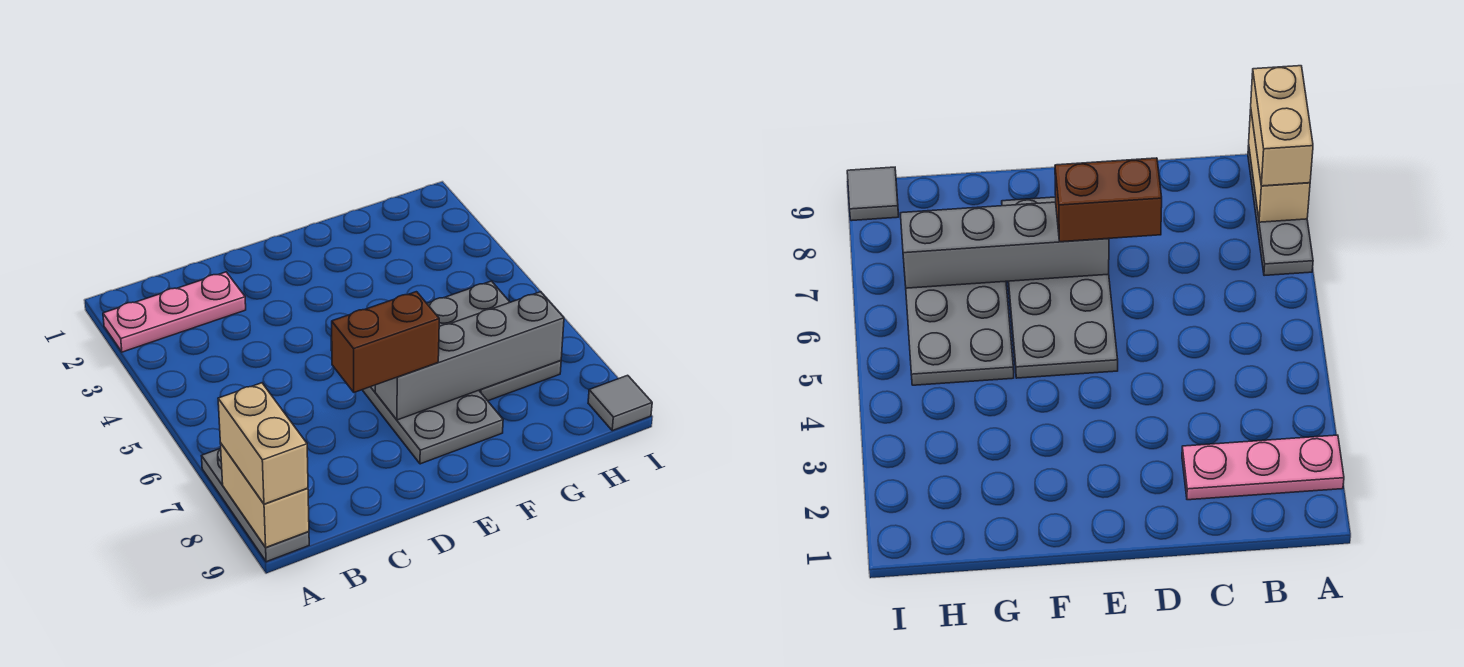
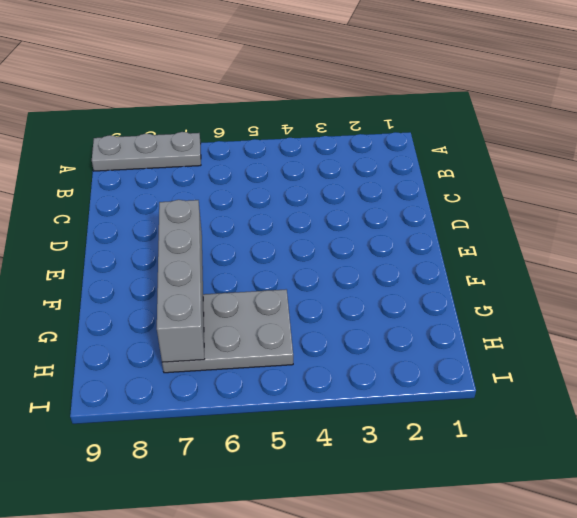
none -> pink 1x3 plate [103,272,246,352]
none -> grey 2x4 plate [331,338,503,464]

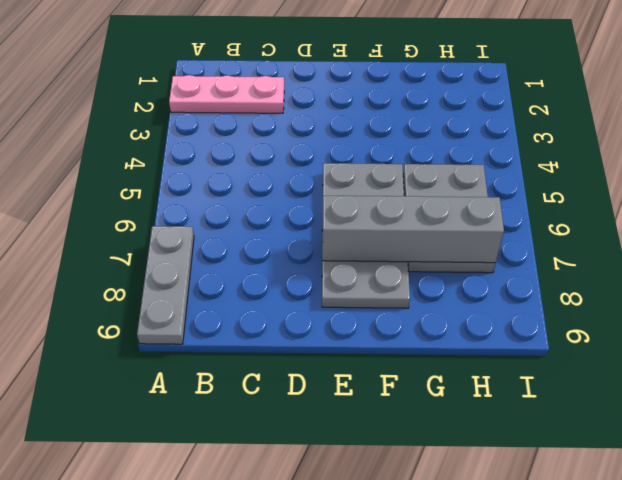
none -> grey 1x1 tile [588,375,652,431]
none -> tan 1x2 brick [220,443,309,548]

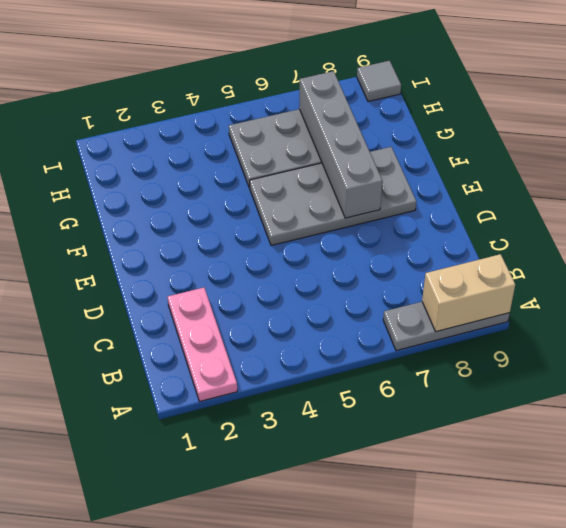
none -> tan 1x2 brick [218,383,308,504]
none -> brown 1x2 brick [331,292,439,392]

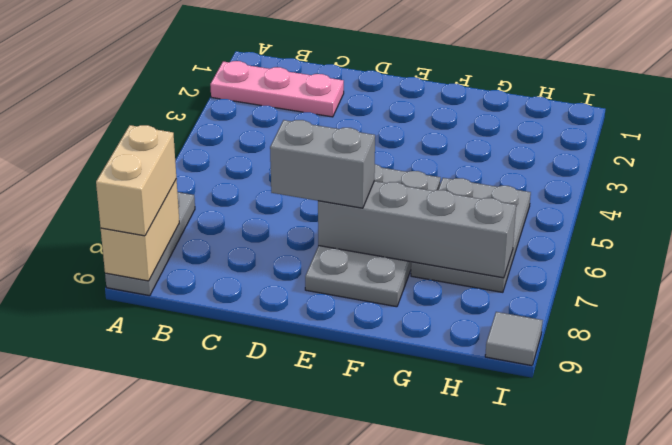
grey 1x2 brick [270,120,375,208] -> brown 1x2 brick [331,292,439,392]

